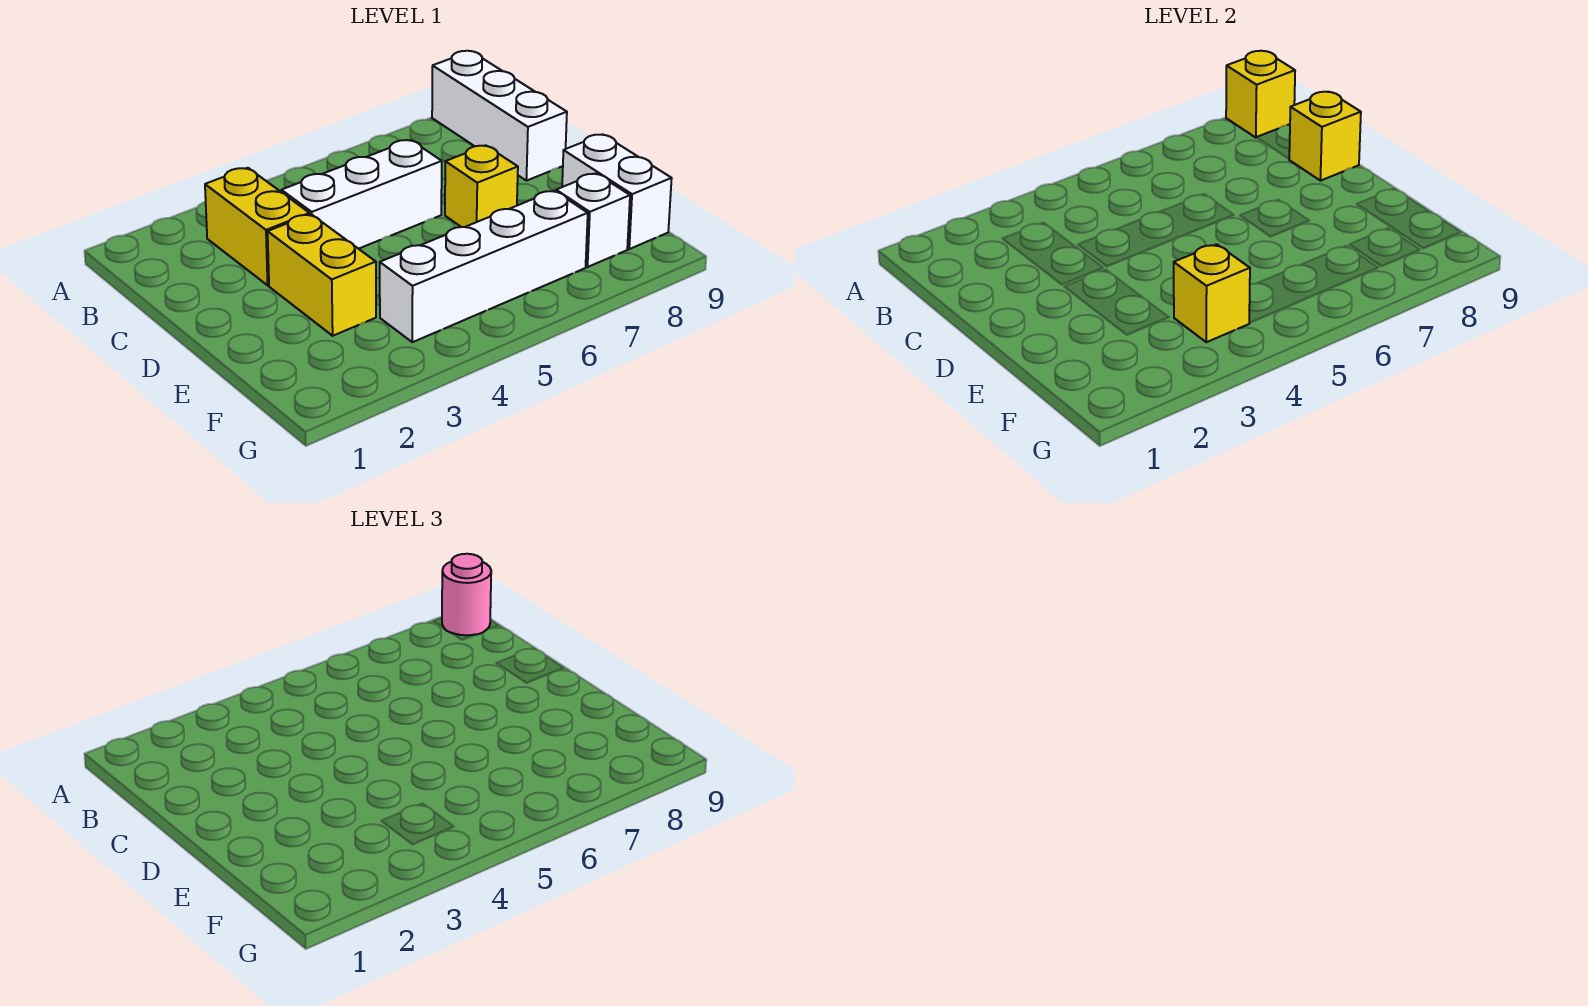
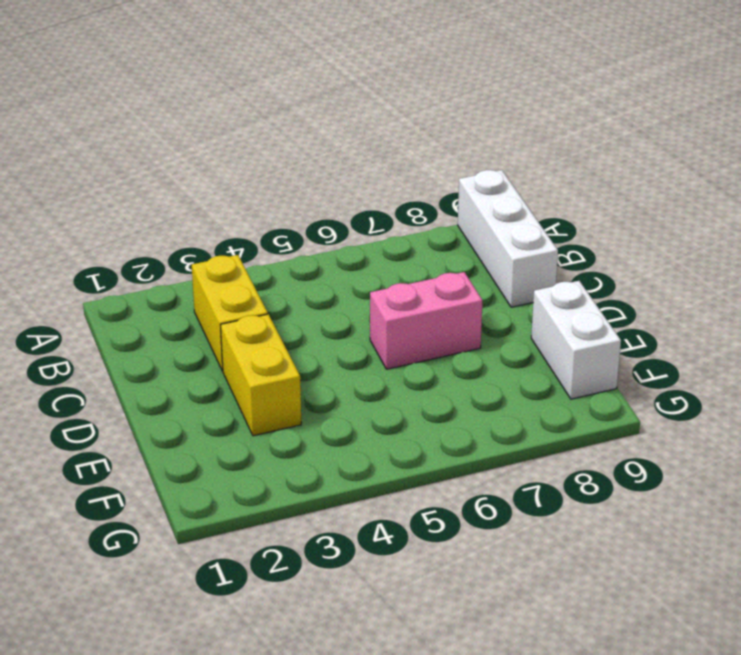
pink 1x2 brick [370,272,482,369] -> yellow 1x1 brick [445,145,518,227]
none -> white 1x3 brick [281,140,442,249]
none -> white 1x4 brick [380,191,588,342]
none -> white 1x1 brick [556,173,630,267]

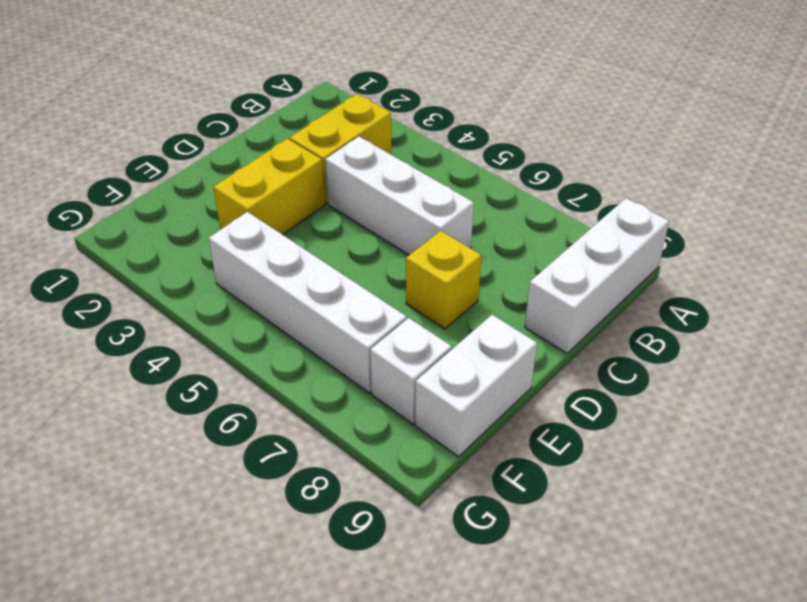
none -> yellow 1x1 brick [1226,51,1295,137]
none -> yellow 1x1 brick [1289,92,1361,181]
none -> yellow 1x1 brick [1174,244,1250,342]

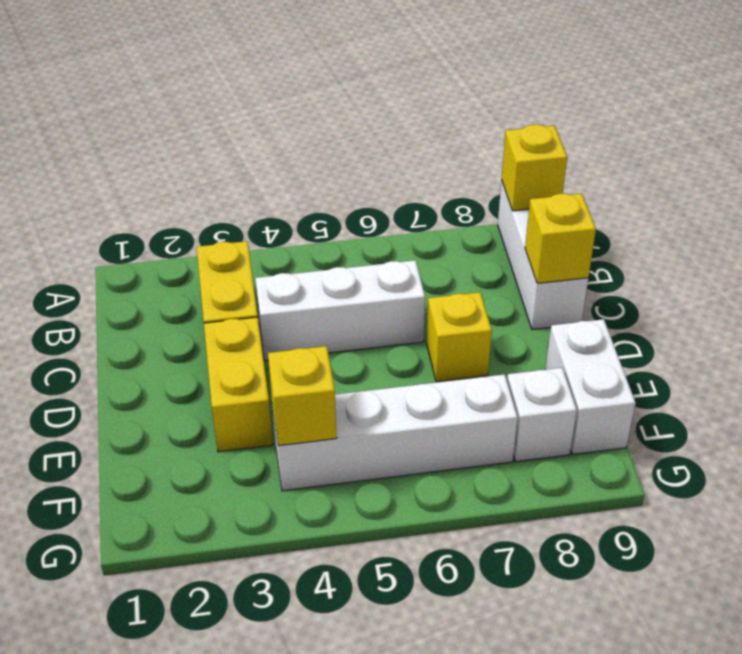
none -> pink 1x1 round brick [442,554,491,635]

